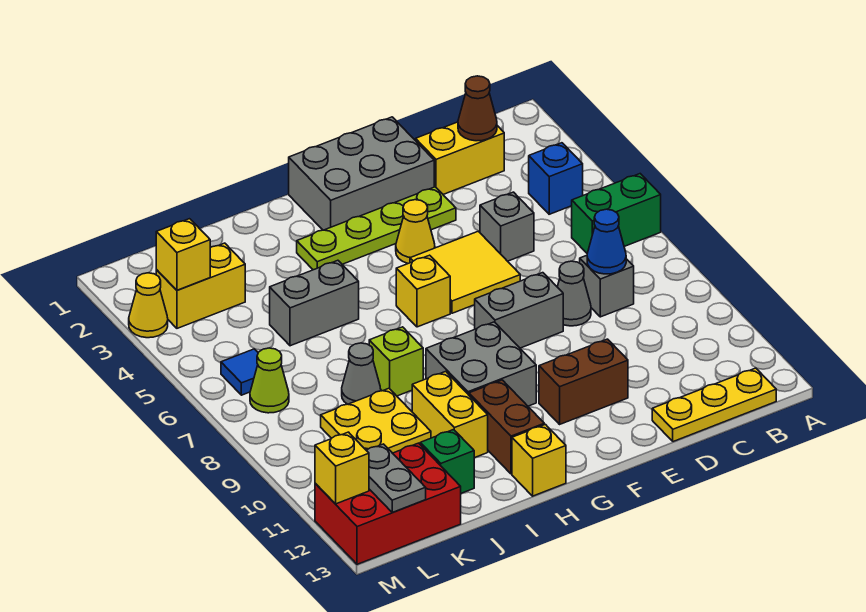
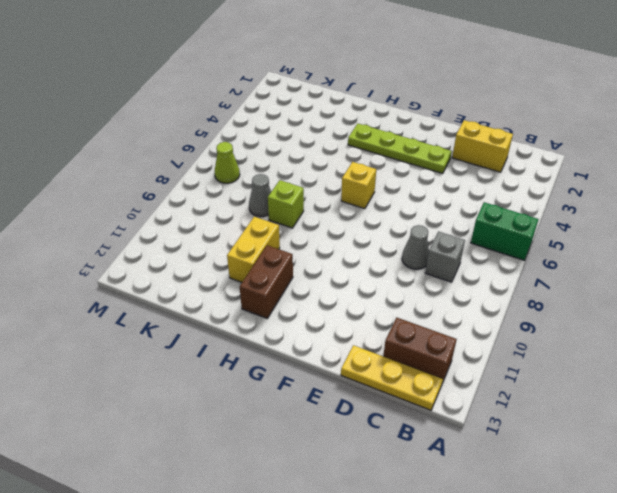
brown 1x2 brick [383,318,457,383] -> brown 1x2 brick moved to [539,339,628,424]
none -> blue 1x1 brick [529,143,583,214]
none -> grey 1x1 brick [480,192,534,261]
none -> grey 2x3 brick [289,117,434,230]
none -> yellow 2x2 tile [410,231,520,313]

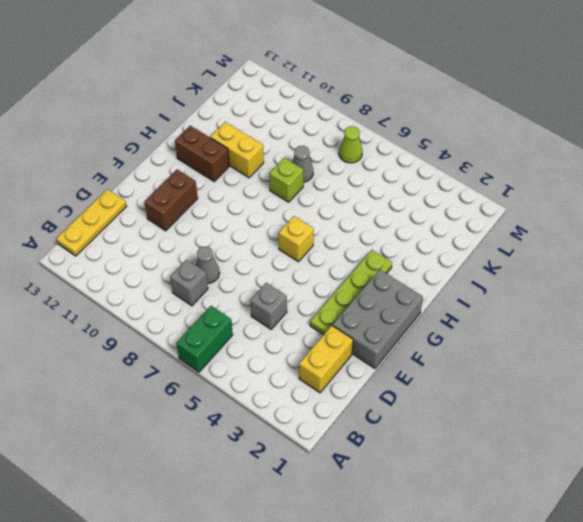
none -> blue 1x1 brick [529,143,583,214]
none -> yellow 2x2 tile [410,231,520,313]
none -> grey 1x2 brick [475,273,563,348]
none -> yellow 1x1 cone [396,200,435,263]

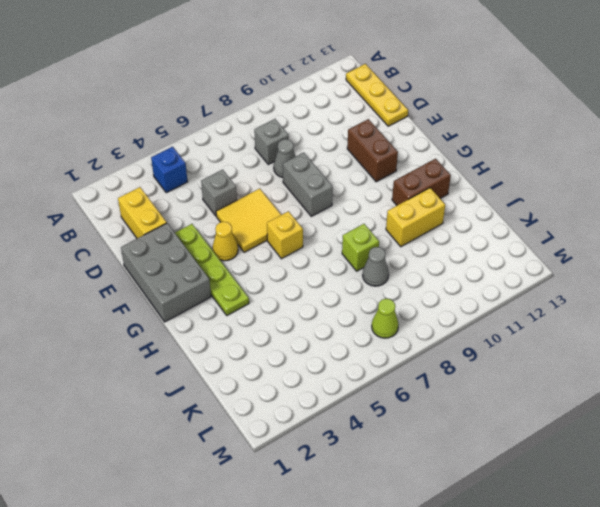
none -> green 1x2 brick [572,174,661,253]
none -> grey 2x2 brick [426,322,536,406]
none -> yellow 1x1 brick [512,424,566,496]
none -> grey 1x2 brick [270,260,359,346]

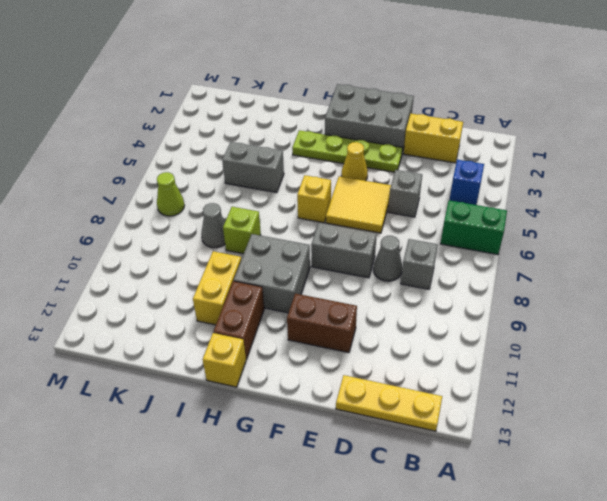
none -> yellow 2x2 plate [321,388,431,453]
none -> green 1x1 brick [420,430,474,493]
none -> yellow 1x2 brick [156,243,245,328]
none -> red 2x3 brick [315,443,461,564]

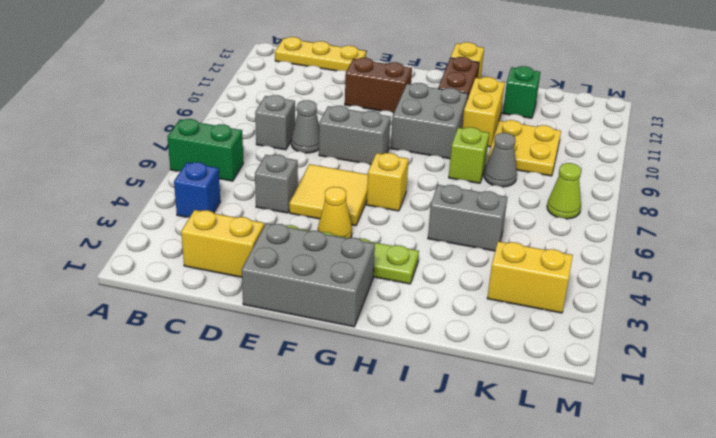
none -> red 2x3 brick [315,443,461,564]
none -> blue 1x1 tile [221,349,258,395]
none -> yellow 1x1 cone [129,273,168,338]
none -> brown 1x1 cone [458,76,497,141]

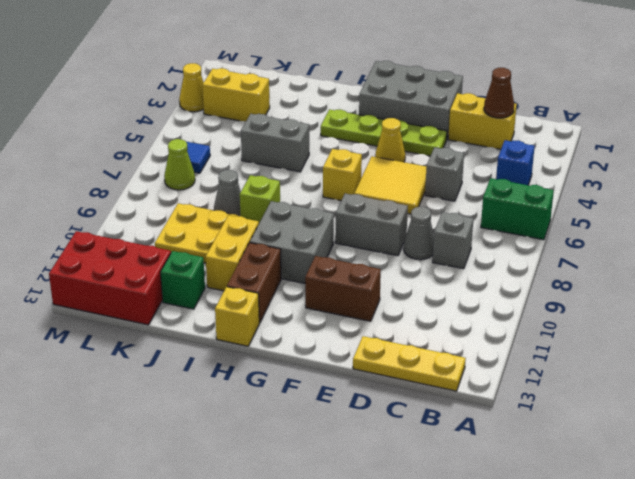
none -> blue 1x1 cone [587,209,626,274]
none -> yellow 1x1 brick [156,219,210,290]
none -> grey 1x2 plate [366,444,426,513]
none -> yellow 1x1 brick [315,432,369,504]

